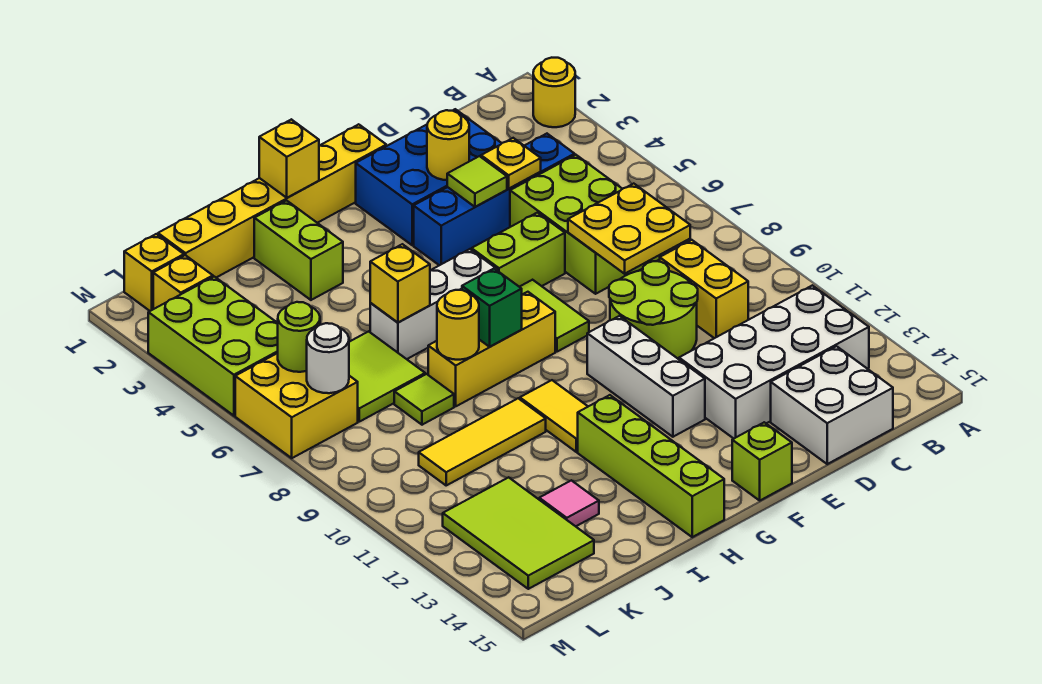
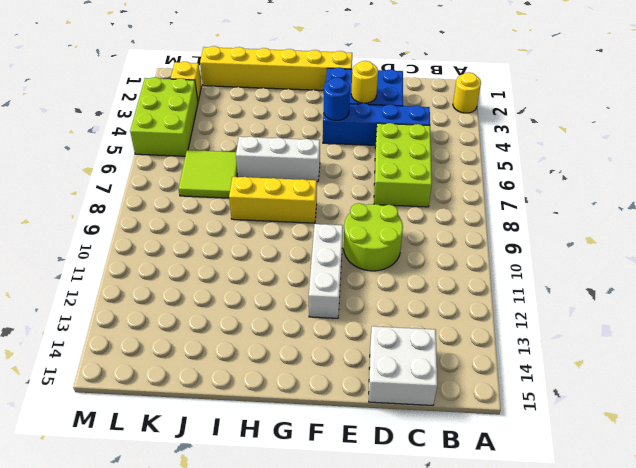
blue 1x1 round brick [324,77,350,121] -> none
none -> white 2x4 brick [679,285,869,439]
none -> yellow 1x2 brick [660,240,748,338]
none -> lime 1x2 brick [472,213,565,287]
none -> lime 1x2 tile [520,280,589,352]

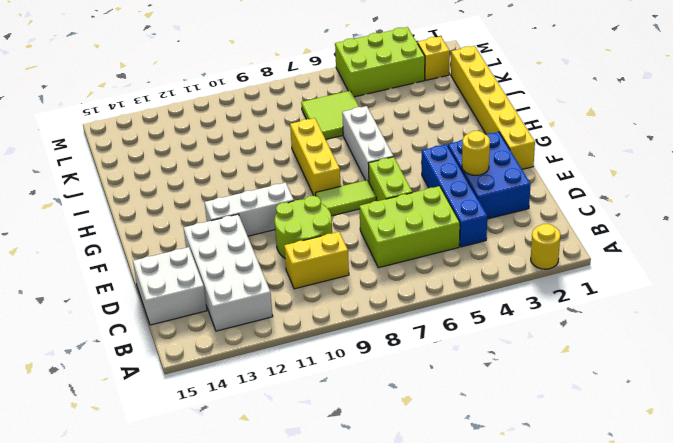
none -> lime 1x1 brick [732,422,792,500]
none -> yellow 1x2 tile [520,380,588,452]
none -> lime 1x4 brick [578,395,724,537]
none -> lime 1x2 brick [254,201,343,300]

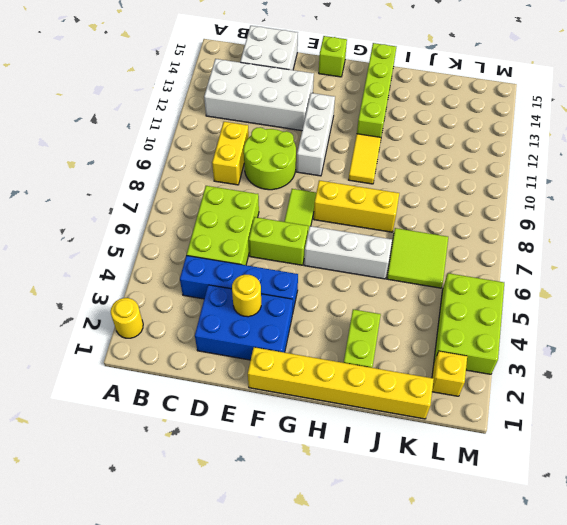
none -> yellow 1x3 tile [419,398,546,485]
none -> lime 1x1 tile [394,374,454,425]
none -> pink 1x1 tile [539,480,599,526]
none -> lime 2x3 tile [443,477,594,589]

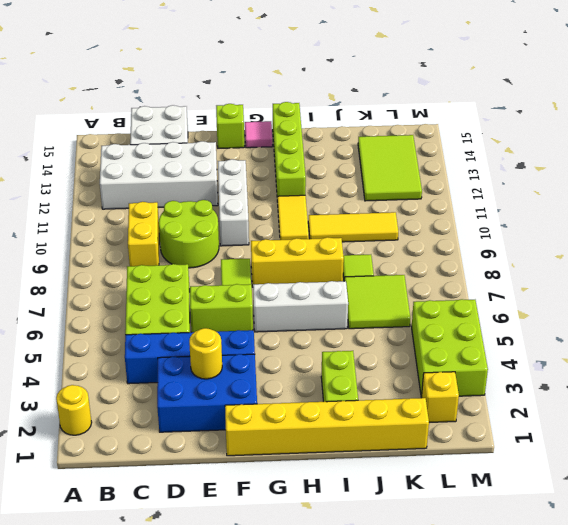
pink 1x1 tile [245,121,272,148] -> pink 1x1 tile moved to [539,480,599,526]
none -> yellow 1x1 brick [124,234,184,311]
none -> yellow 2x2 brick [235,353,358,458]
none -> yellow 2x2 plate [568,184,690,274]
none -> yellow 1x1 plate [481,138,541,189]

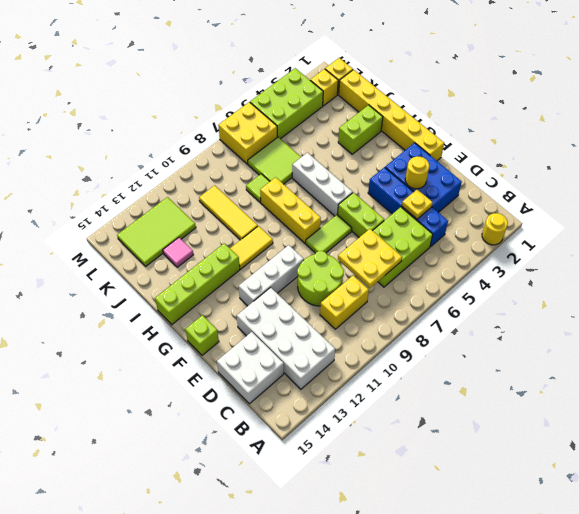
none -> lime 1x1 tile [447,156,507,207]
none -> yellow 1x1 brick [259,119,319,198]
none -> green 1x1 brick [462,269,522,347]
none -> yellow 1x1 brick [370,244,430,323]

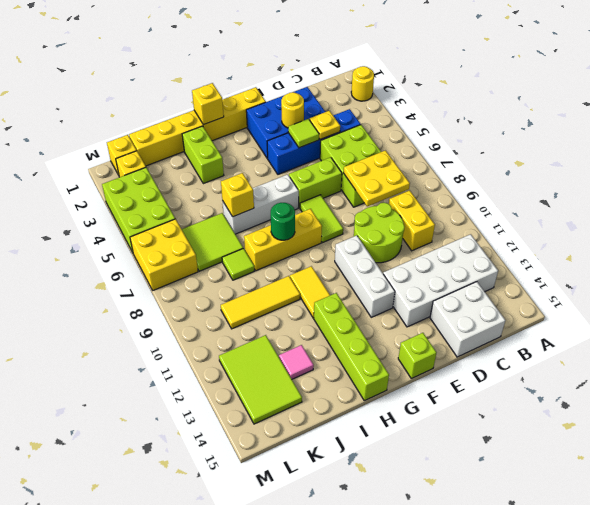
green 1x1 round brick [271,203,295,240] -> green 1x1 brick [462,269,522,347]
none -> yellow 1x1 round brick [437,290,479,360]
none -> lime 1x1 round brick [278,302,320,372]
none -> white 1x1 round brick [307,323,349,393]

